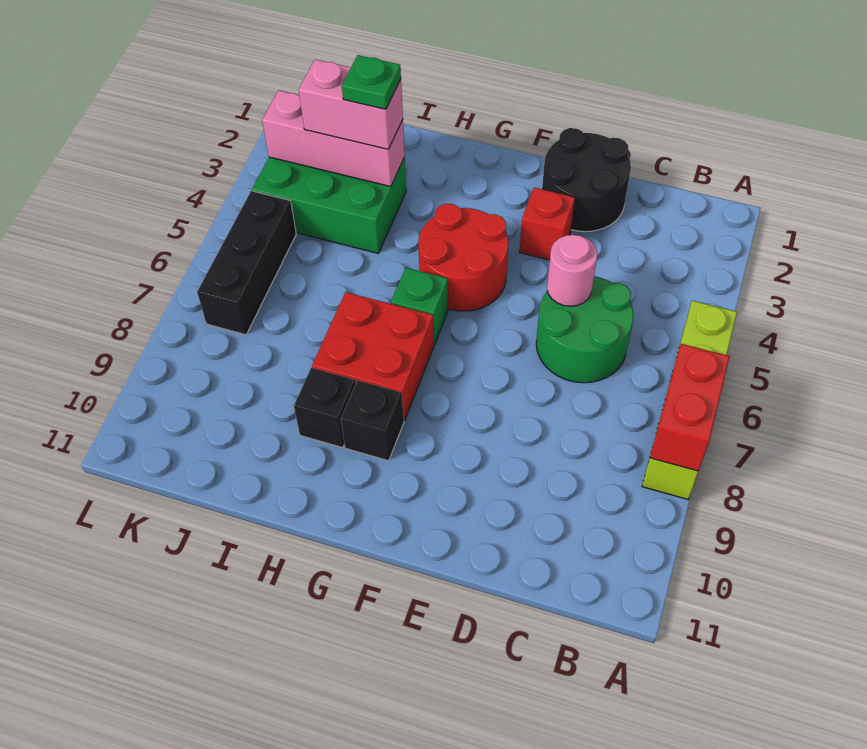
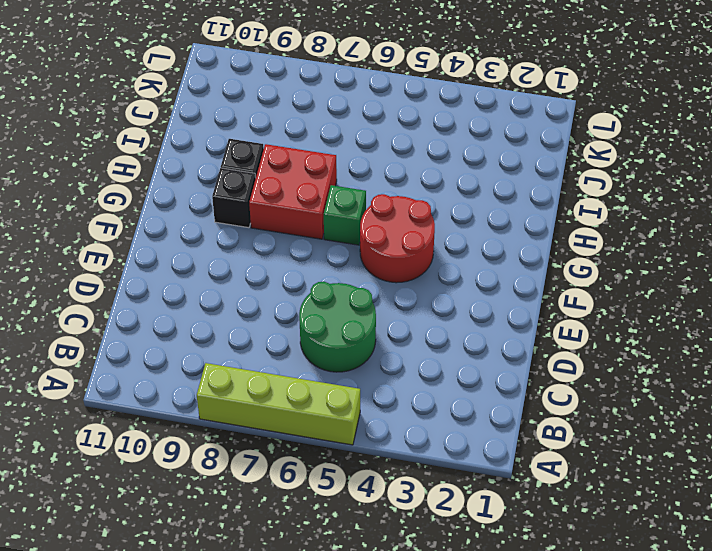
none -> black 2x2 round brick [542,128,631,232]
none -> red 1x1 brick [520,188,575,260]
none -> green 2x3 brick [252,157,406,253]

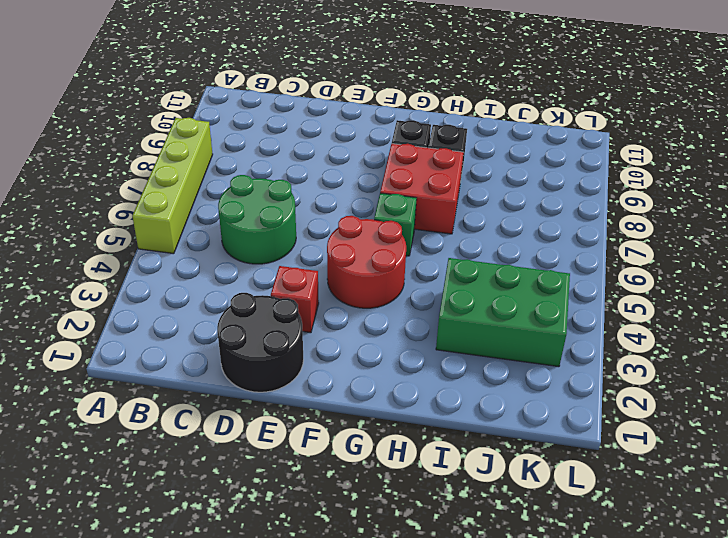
none -> black 1x3 brick [197,191,296,335]
none -> red 1x2 brick [650,344,730,471]
none -> pink 1x1 round brick [547,235,597,306]

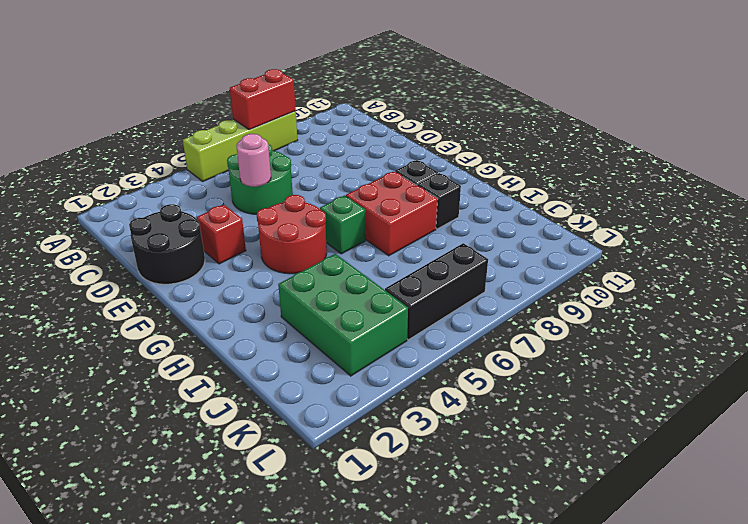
none -> pink 1x3 brick [262,90,405,187]
none -> pink 1x2 brick [299,59,403,149]
none -> green 1x1 plate [342,55,401,109]

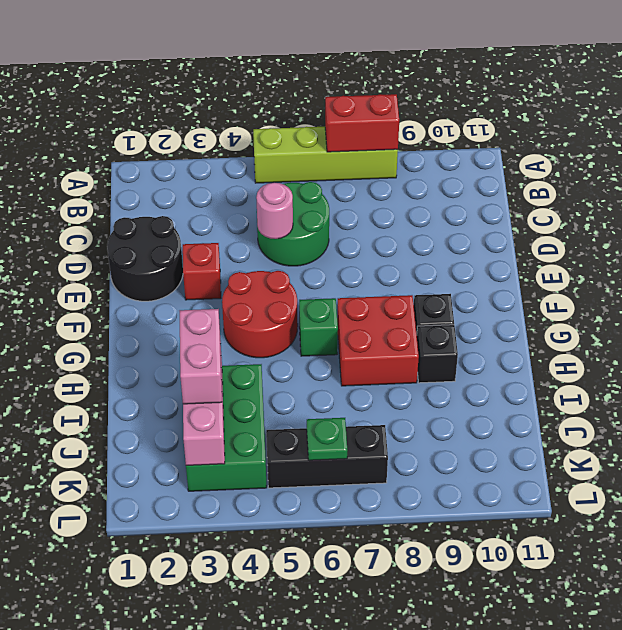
green 1x1 plate [307,418,348,460] -> green 1x1 plate moved to [342,55,401,109]

